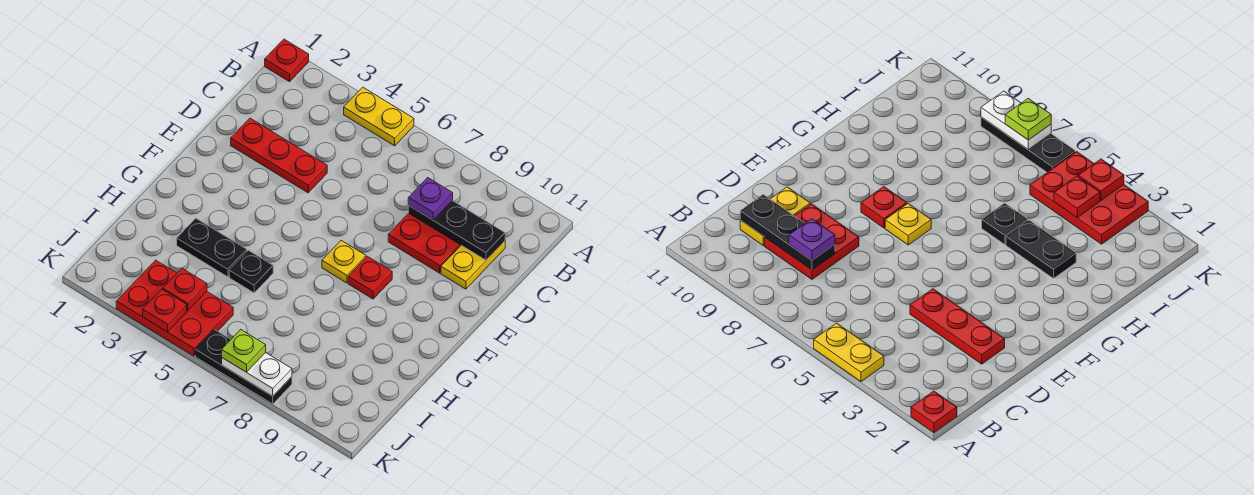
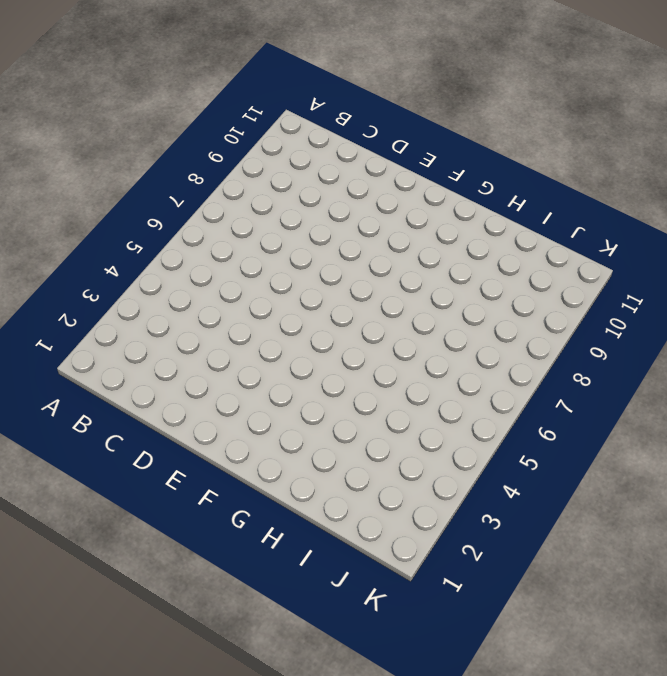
none -> red 1x1 plate [265,39,309,82]
none -> yellow 1x2 plate [344,87,414,146]
none -> red 2x2 plate [388,213,461,273]

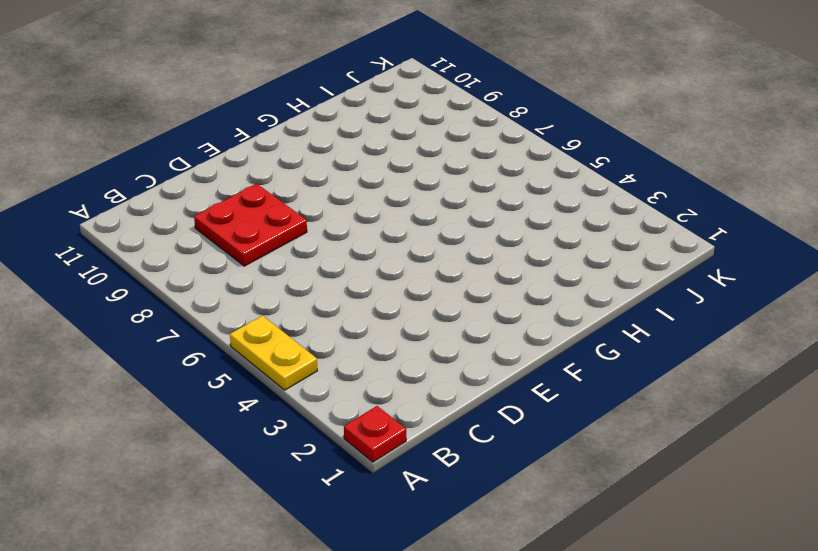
none -> yellow 1x2 plate [441,241,505,289]
none -> red 1x3 plate [231,118,327,193]
none -> yellow 1x1 plate [322,241,366,283]

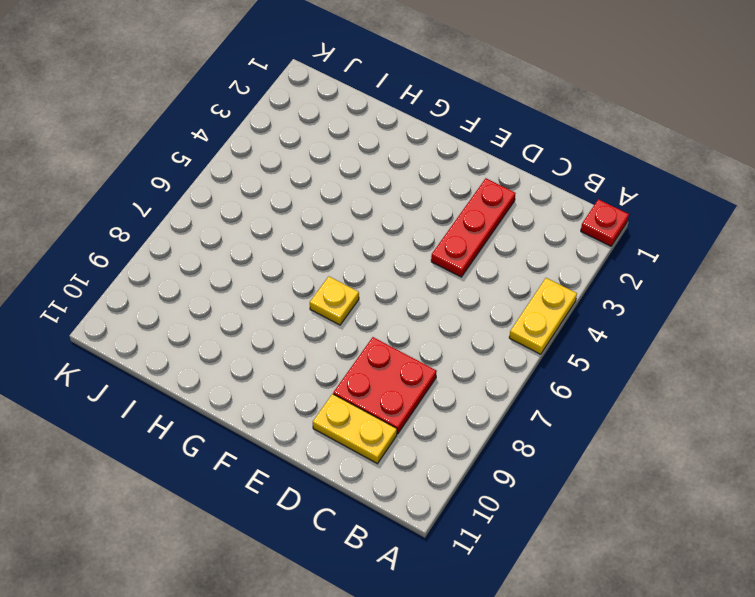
none -> red 1x1 plate [348,256,392,299]
none -> black 1x2 plate [177,218,247,277]
none -> black 1x1 plate [229,250,273,293]

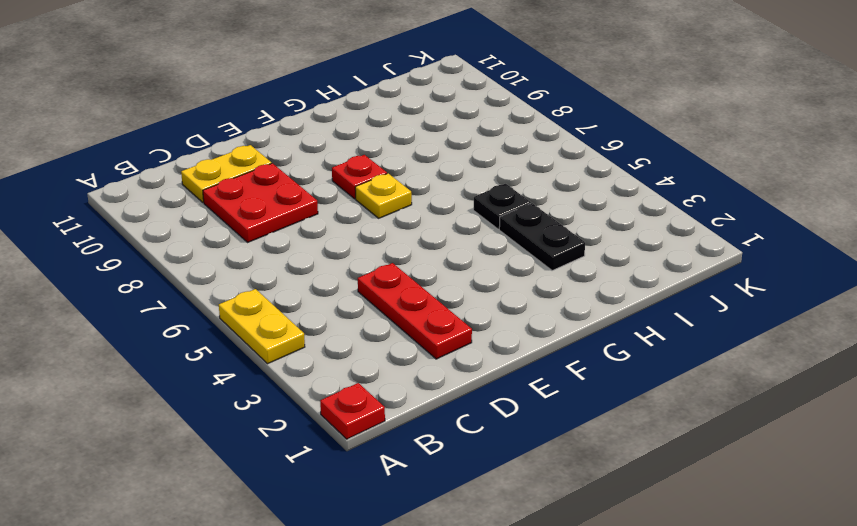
none -> red 2x3 plate [116,260,233,356]
none -> black 1x3 plate [195,329,292,404]
none -> black 1x3 plate [408,201,505,260]

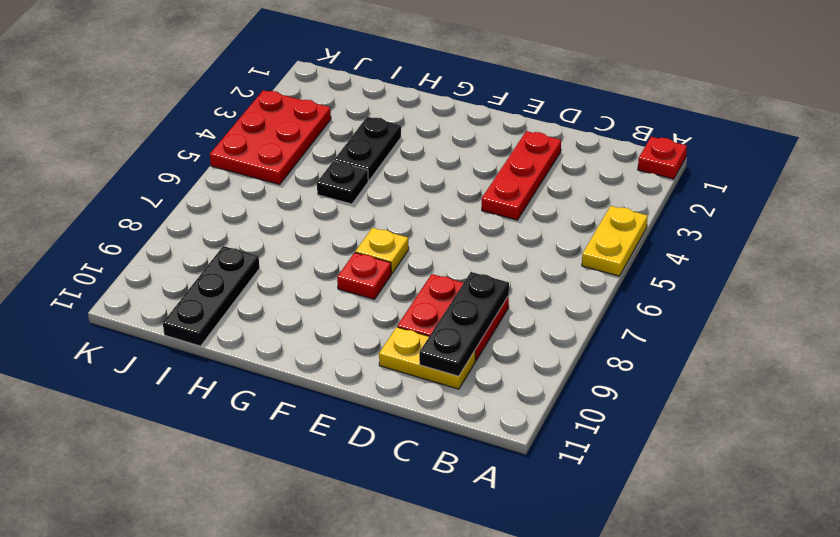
black 1x3 plate [163,246,260,346] -> black 1x3 plate moved to [195,329,292,404]
none -> red 1x1 plate [163,269,207,311]
none -> red 1x1 plate [143,289,187,332]
none -> white 1x2 plate [222,353,292,396]

